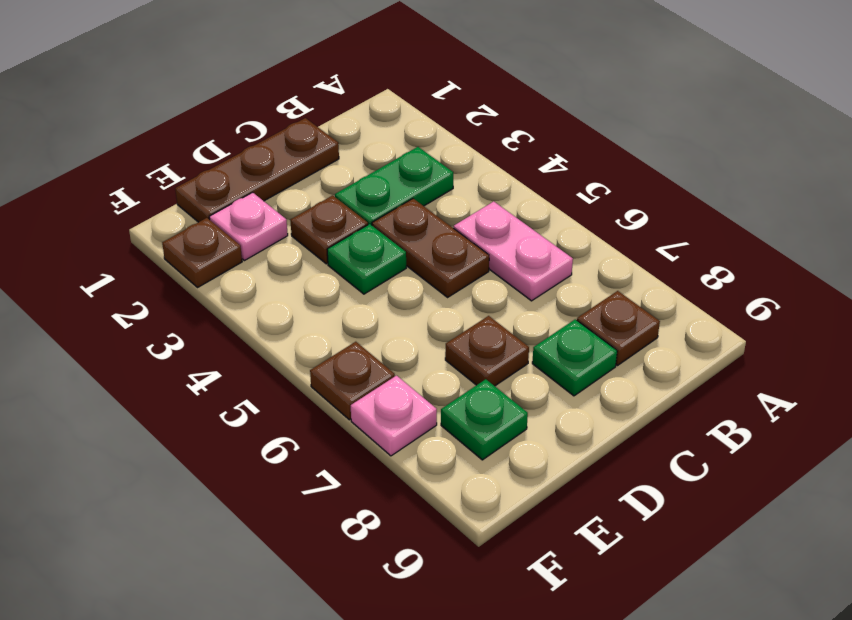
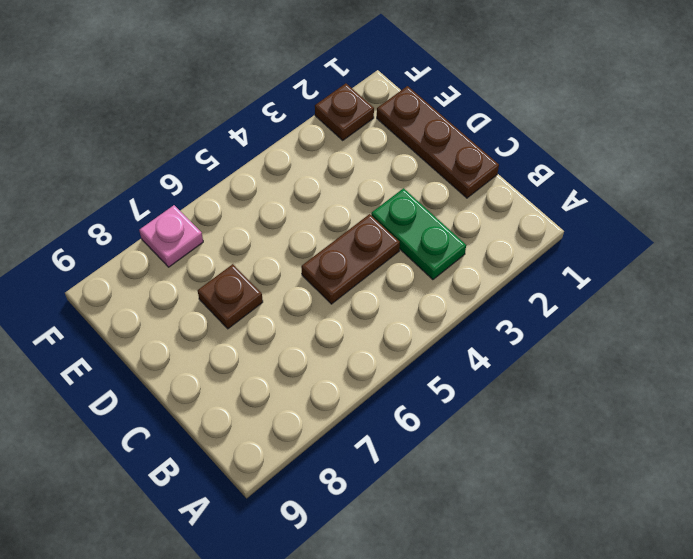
none -> pink 1x2 plate [454,201,573,301]
none -> brown 1x1 plate [577,291,660,365]
none -> green 1x1 plate [532,319,617,396]

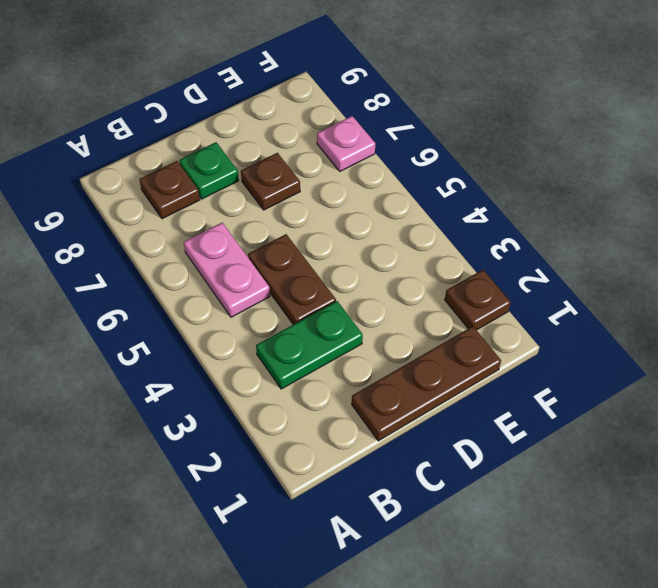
none -> brown 1x1 plate [290,195,368,264]
none -> green 1x1 plate [327,224,406,294]
none -> pink 1x1 plate [209,192,288,261]

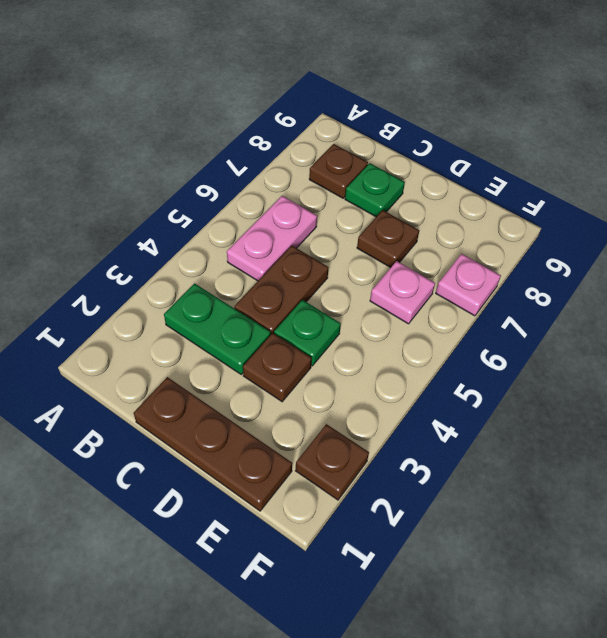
pink 1x1 plate [370,261,435,324] -> pink 1x1 plate moved to [209,192,288,261]
none -> green 1x1 plate [441,379,528,460]
none -> brown 1x1 plate [310,342,395,420]

